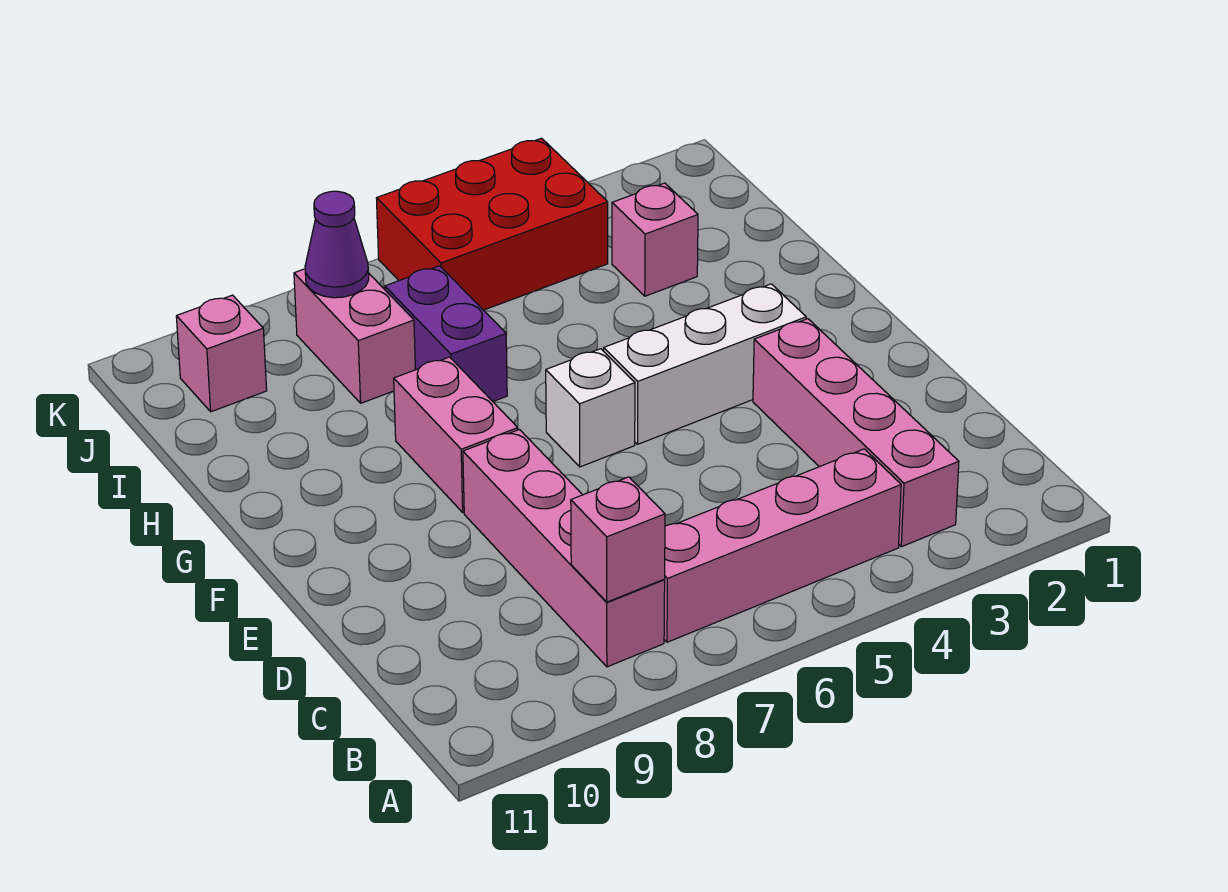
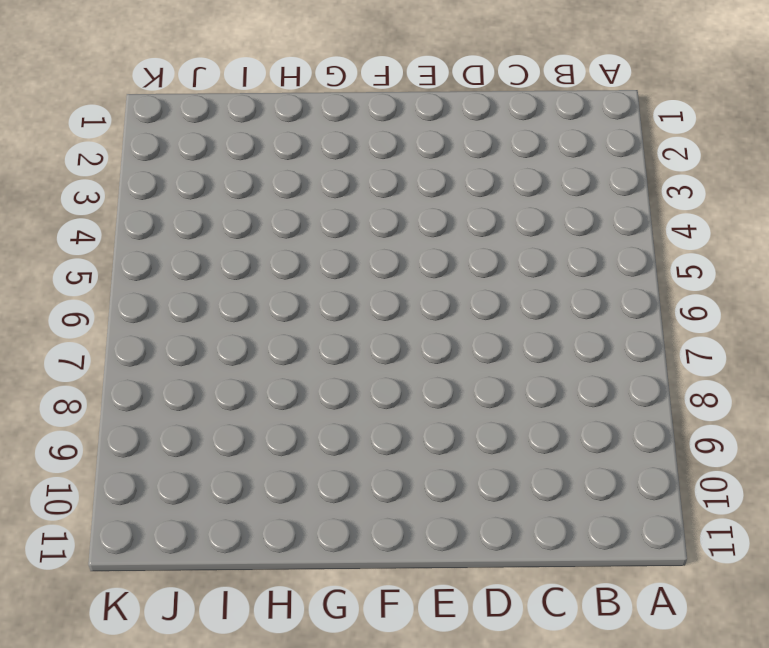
none -> pink 1x4 brick [753,319,959,547]
none -> pink 1x4 brick [664,449,901,642]
none -> pink 1x4 brick [463,430,665,667]

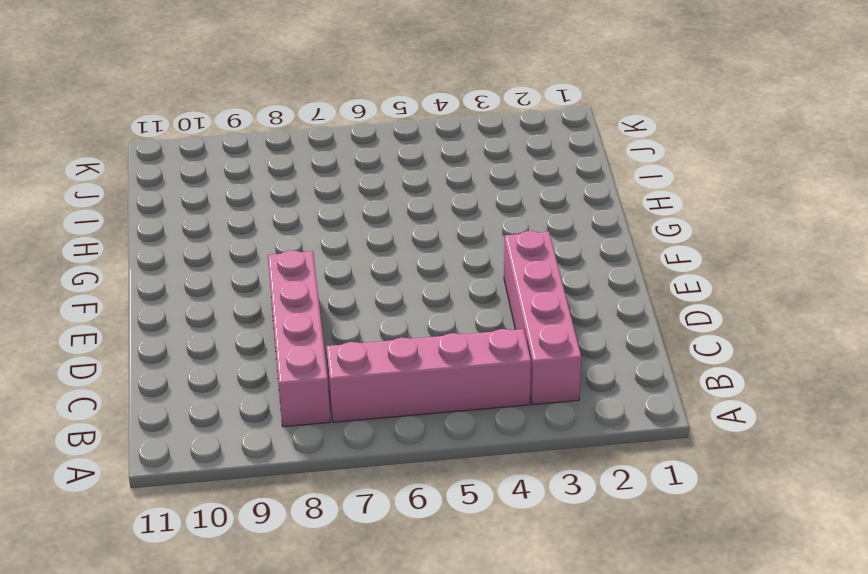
none -> white 1x3 brick [604,284,806,444]
none -> white 1x1 brick [546,349,635,467]
none -> pink 1x2 brick [394,357,518,512]

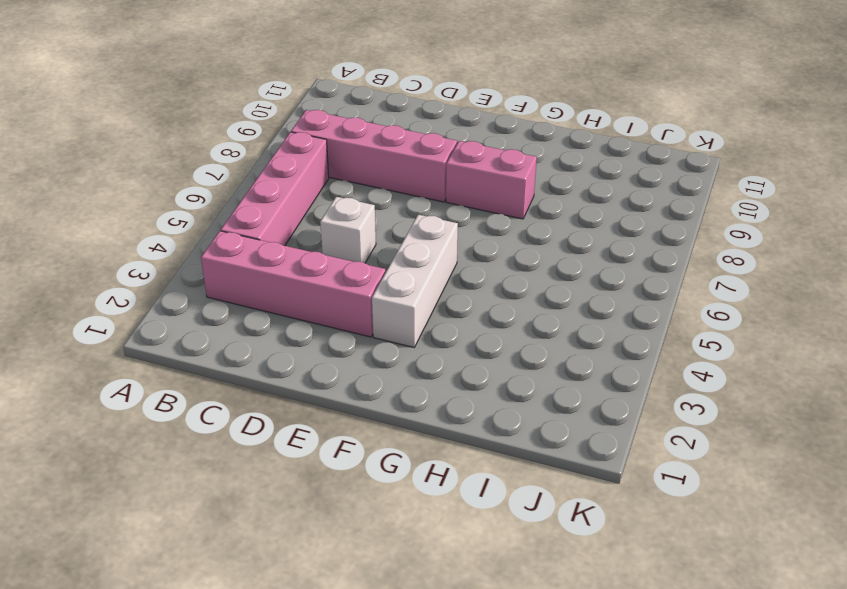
white 1x1 brick [320,197,376,263] -> white 1x1 brick moved to [546,349,635,467]
none -> purple 1x2 brick [385,266,507,401]
none -> pink 1x1 brick [612,183,698,296]
none -> pink 1x2 brick [294,269,415,403]

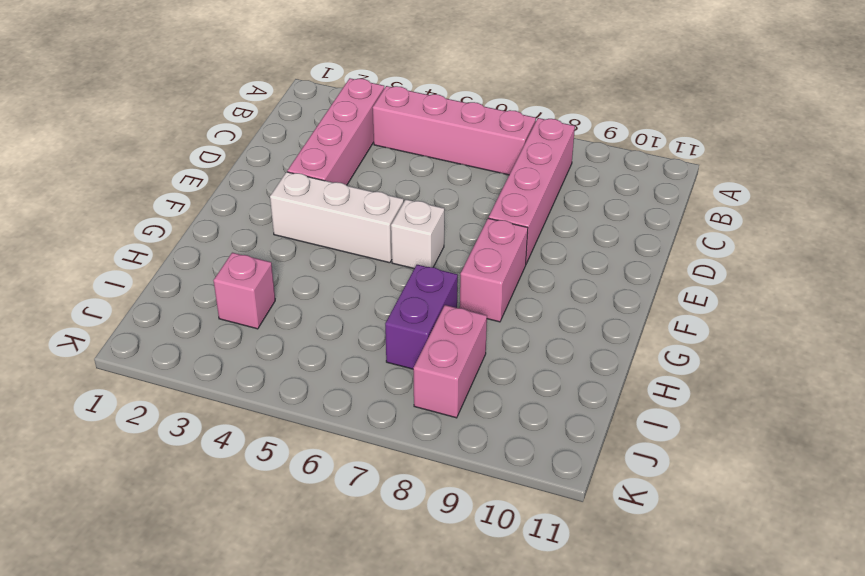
none -> red 2x3 brick [376,138,608,310]
none -> pink 1x1 brick [176,295,267,412]
none -> pink 1x1 brick [571,477,665,602]

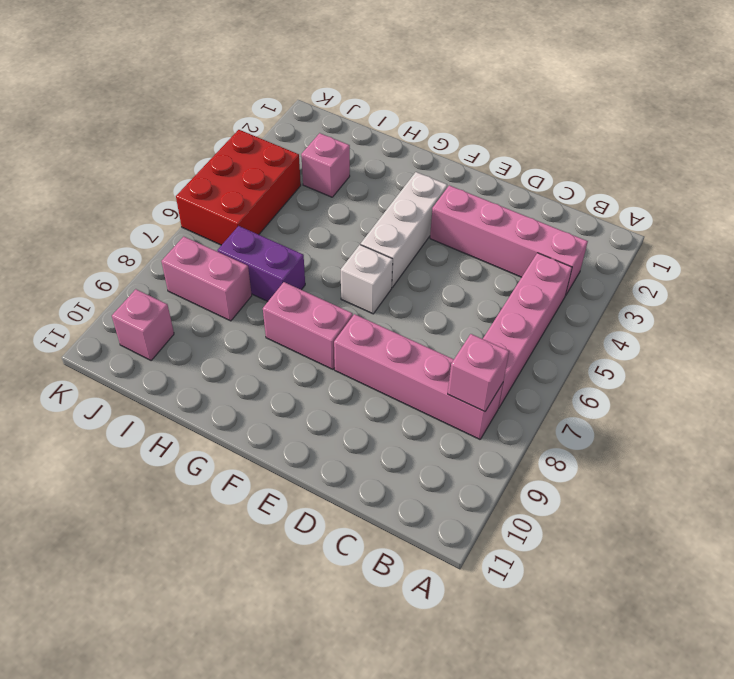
none -> purple 1x1 cone [305,191,369,298]

